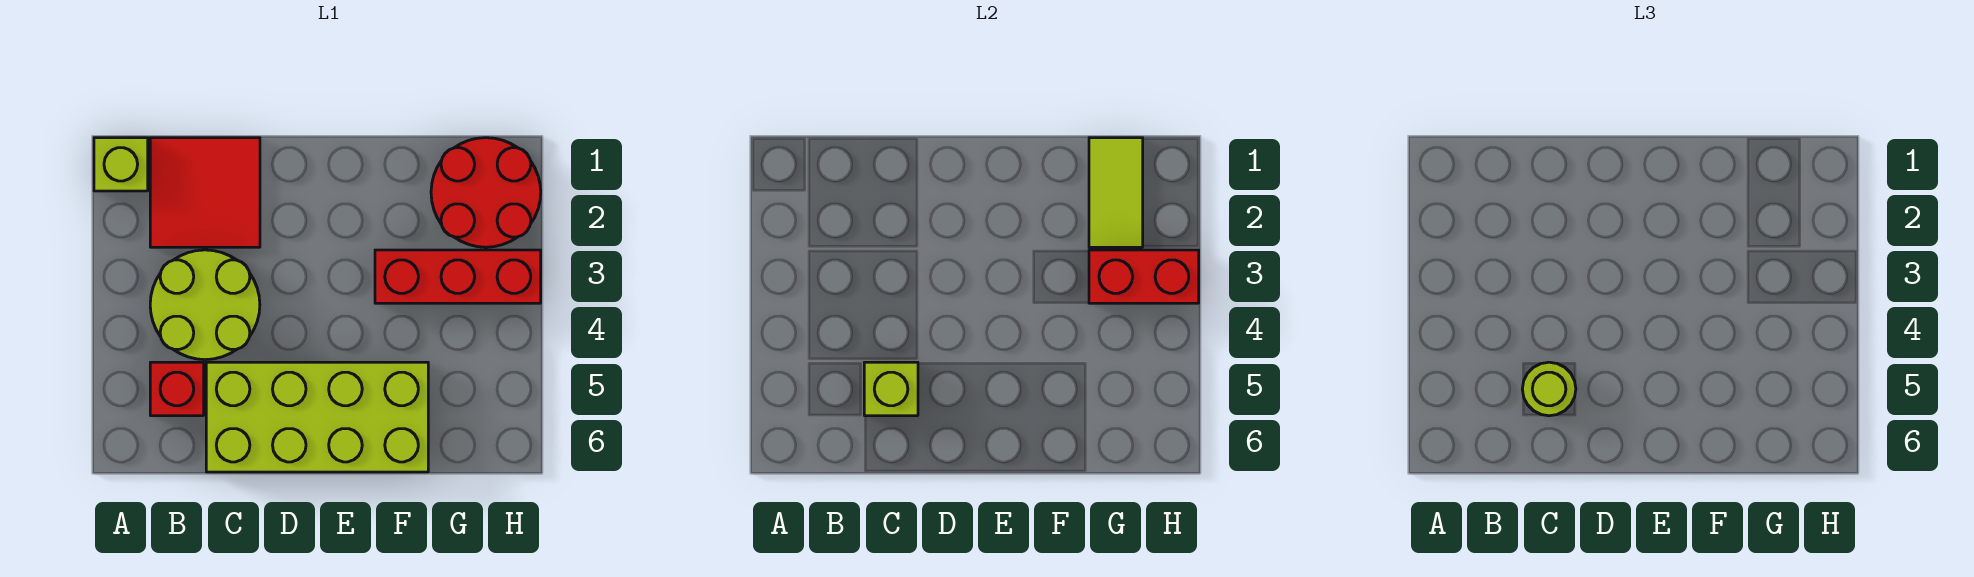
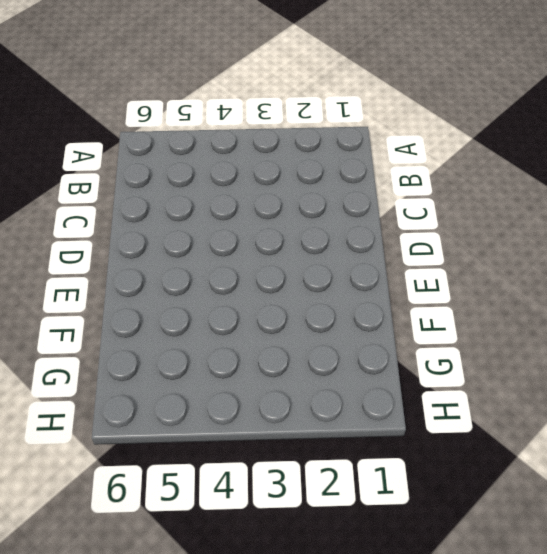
none -> lime 1x1 brick [94,138,148,191]
none -> red 2x2 tile [150,138,260,247]

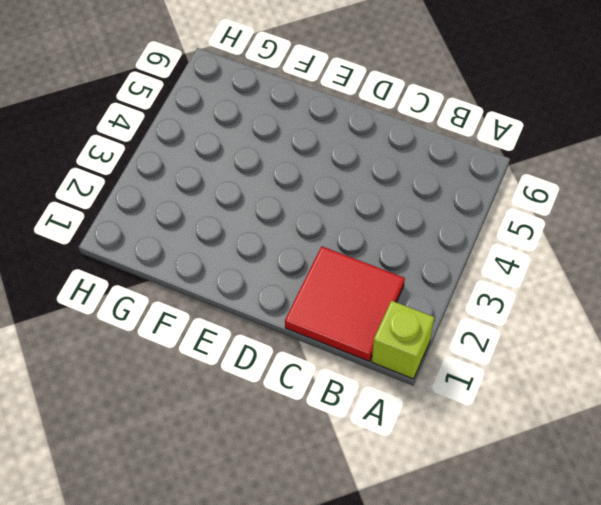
none -> lime 2x2 round brick [150,250,260,360]
none -> red 1x1 brick [150,362,204,416]

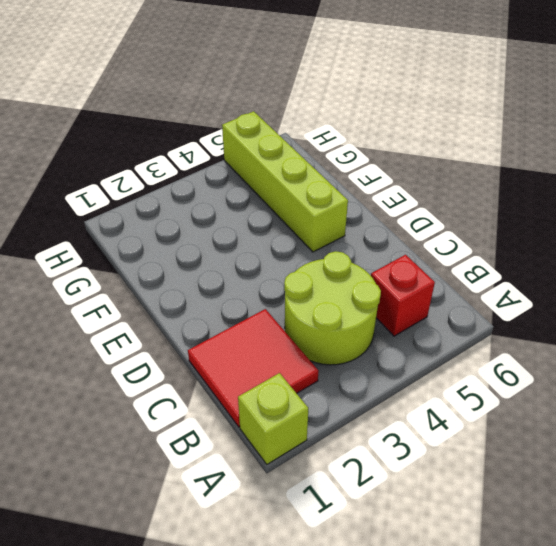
lime 1x4 brick [222,111,348,252] -> lime 2x4 brick [206,362,428,472]
none -> red 1x3 brick [375,250,541,303]
none -> red 2x2 round brick [431,138,541,247]

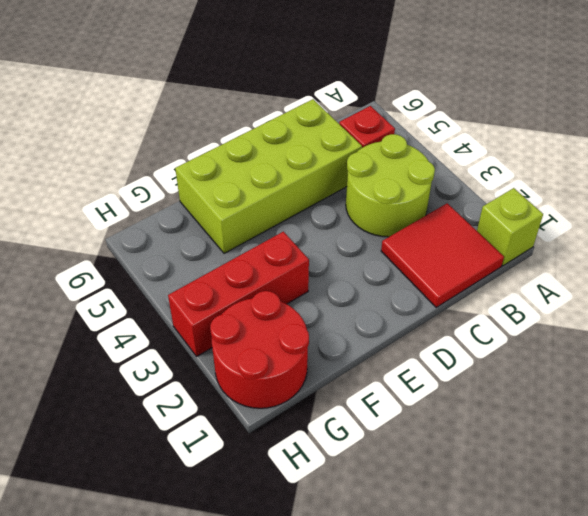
none -> lime 1x1 brick [864,362,918,416]
none -> lime 1x2 tile [1089,138,1143,247]

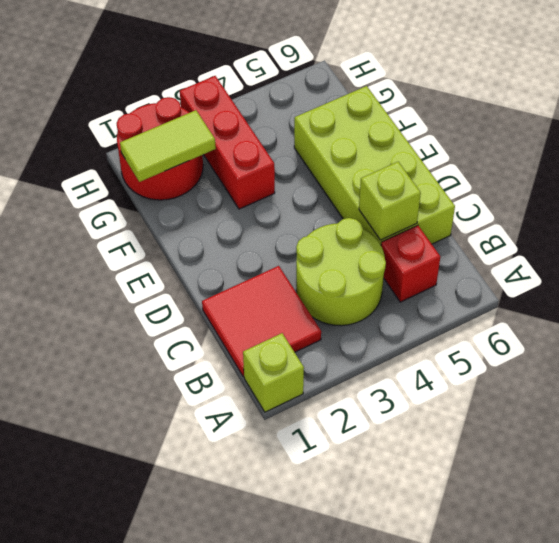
none -> red 1x2 brick [1089,250,1199,303]
none -> lime 1x1 round brick [1522,362,1576,416]

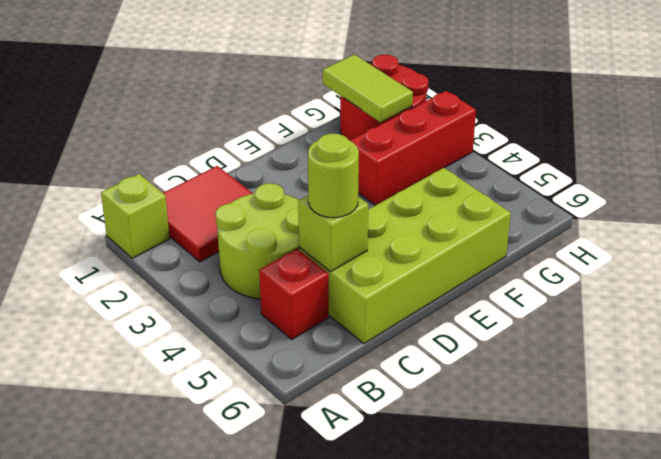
none -> red 1x2 brick [1089,250,1199,303]

